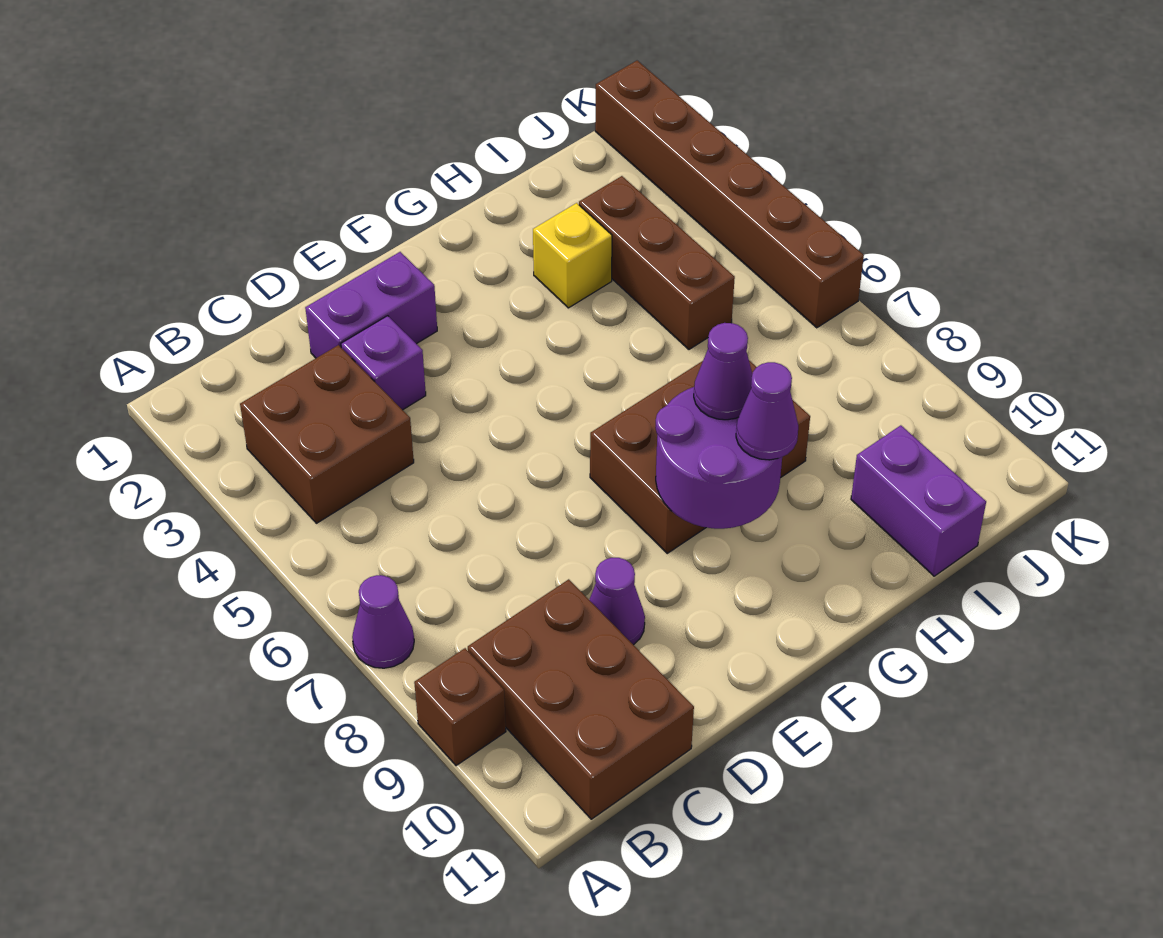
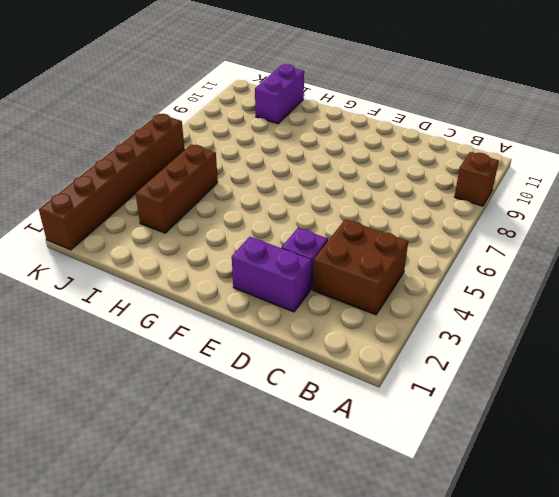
none -> purple 1x1 cone [352,575,414,668]
none -> brown 2x3 brick [468,579,694,819]
none -> purple 1x1 cone [589,558,645,645]

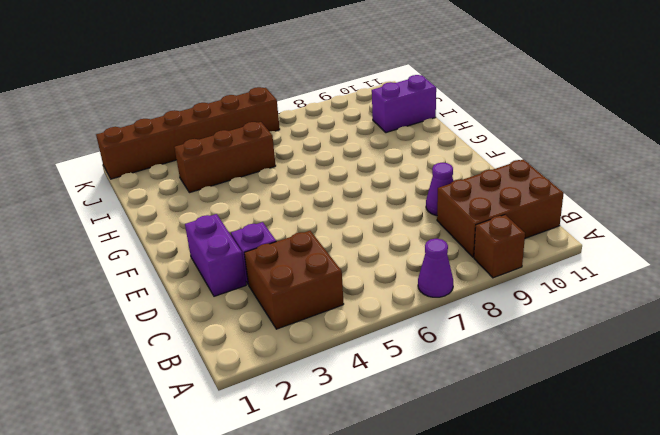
none -> brown 2x3 brick [590,361,810,553]
none -> yellow 1x1 brick [533,203,612,308]
none -> purple 2x2 round brick [655,387,782,529]

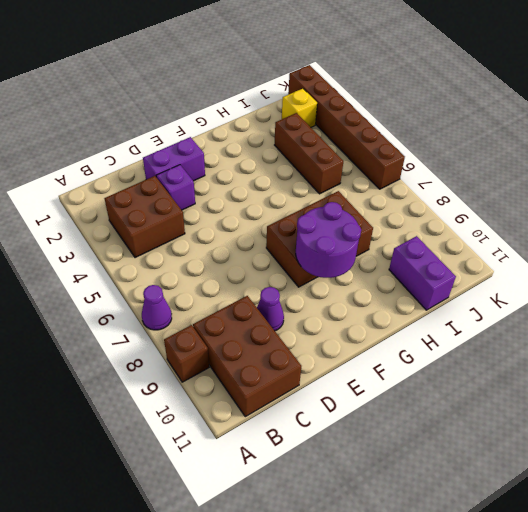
yellow 1x1 brick [282,89,317,127] -> yellow 1x1 brick moved to [533,203,612,308]
none -> purple 1x1 cone [694,323,752,420]
none -> purple 1x1 cone [736,362,798,460]

